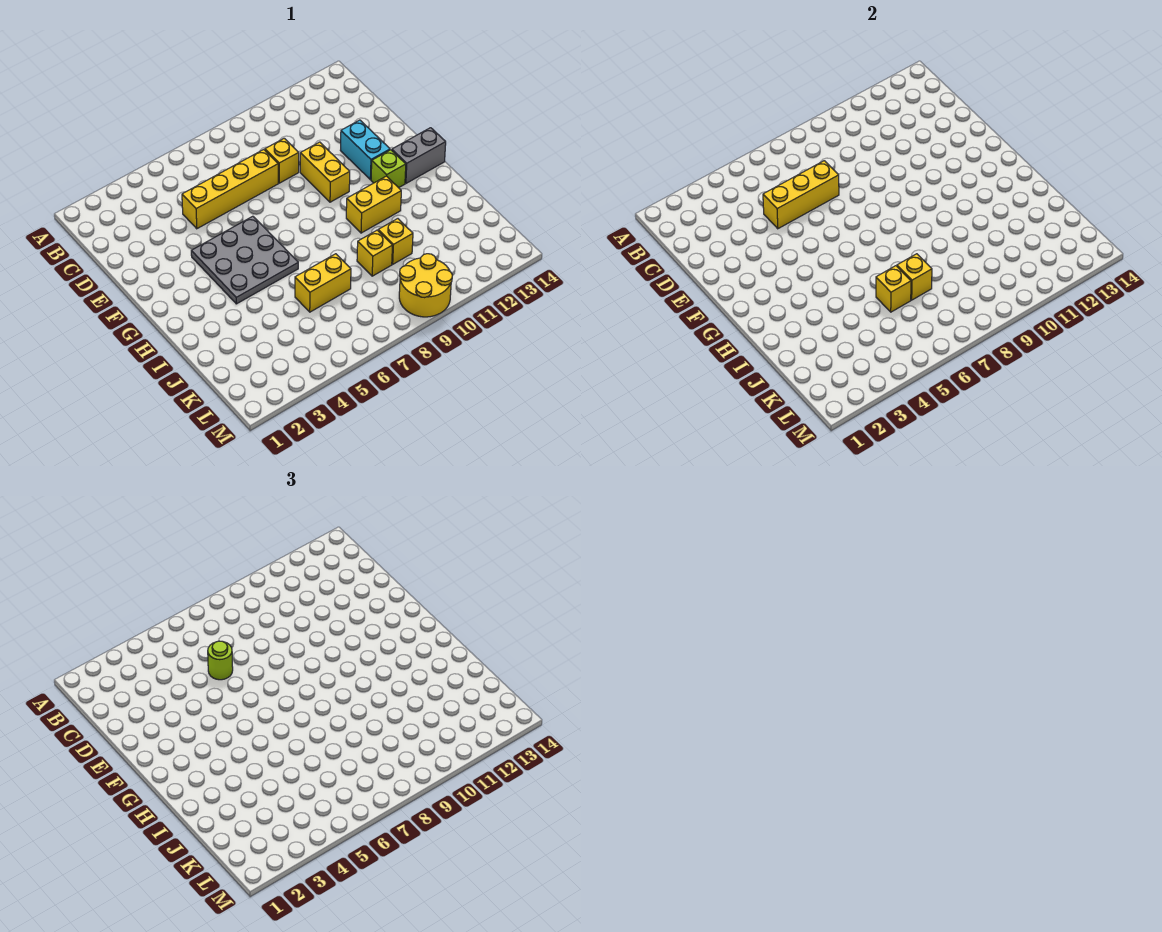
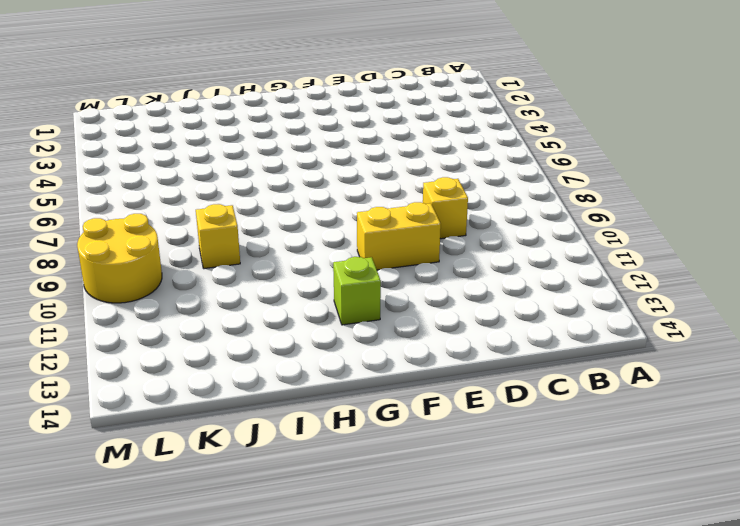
none -> yellow 1x4 brick [182,150,278,229]
none -> cyan 1x2 brick [340,120,390,180]
none -> grey 3x3 plate [191,216,298,304]

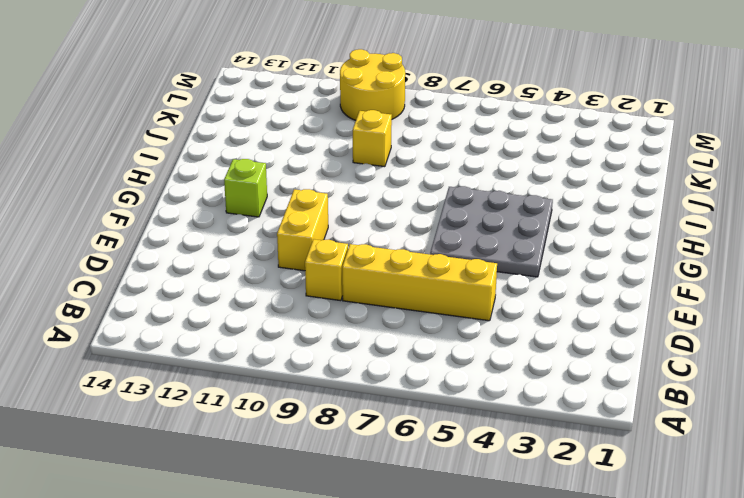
none -> cyan 1x2 brick [340,120,390,180]
none -> grey 1x2 brick [392,128,446,183]
none -> yellow 1x2 brick [346,176,401,233]

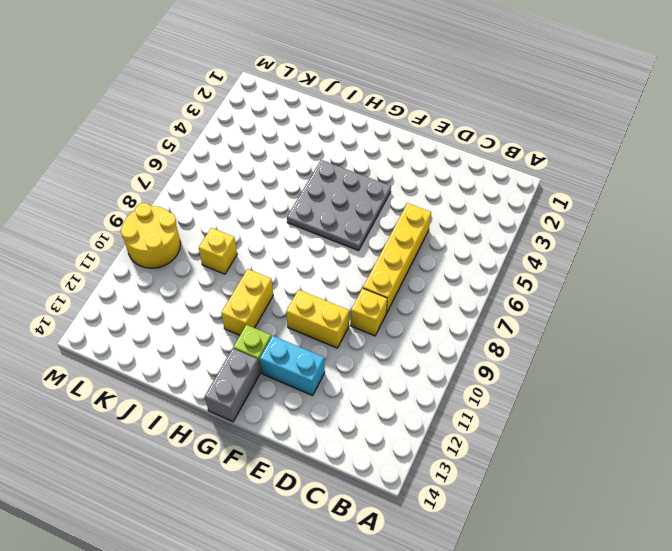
none -> yellow 1x2 brick [295,254,351,312]
none -> yellow 1x1 brick [378,219,413,264]
none -> yellow 1x3 brick [763,161,839,229]

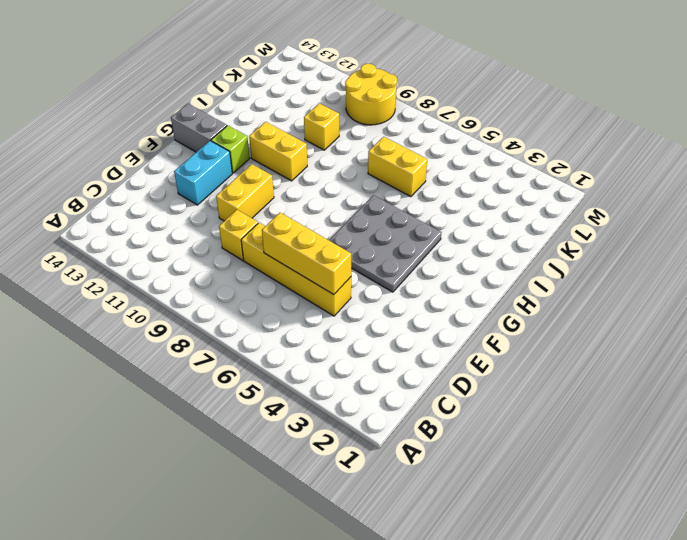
none -> yellow 1x1 brick [357,230,393,276]
none -> yellow 1x1 brick [876,266,911,312]
none -> yellow 1x1 brick [897,254,932,300]

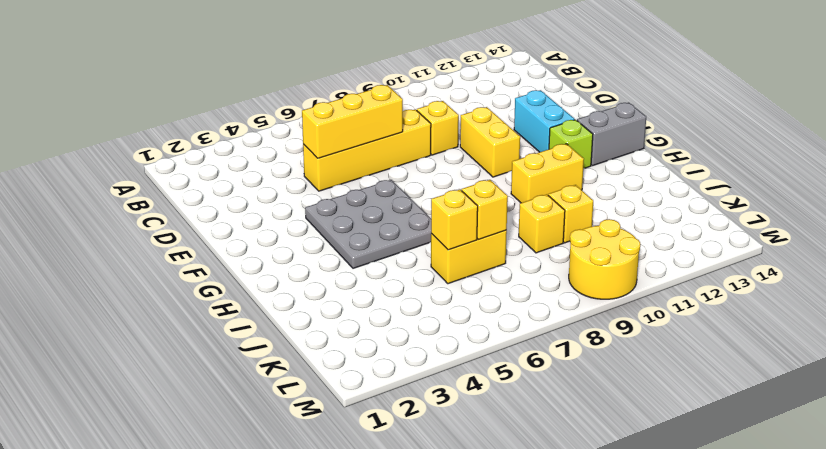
none -> lime 1x1 round brick [208,641,233,680]

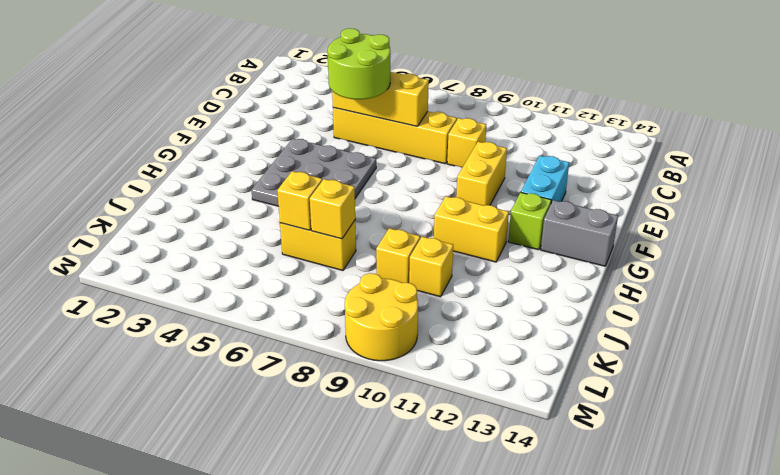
lime 2x2 round brick [327,28,390,99] -> lime 1x1 round brick [208,641,233,680]

